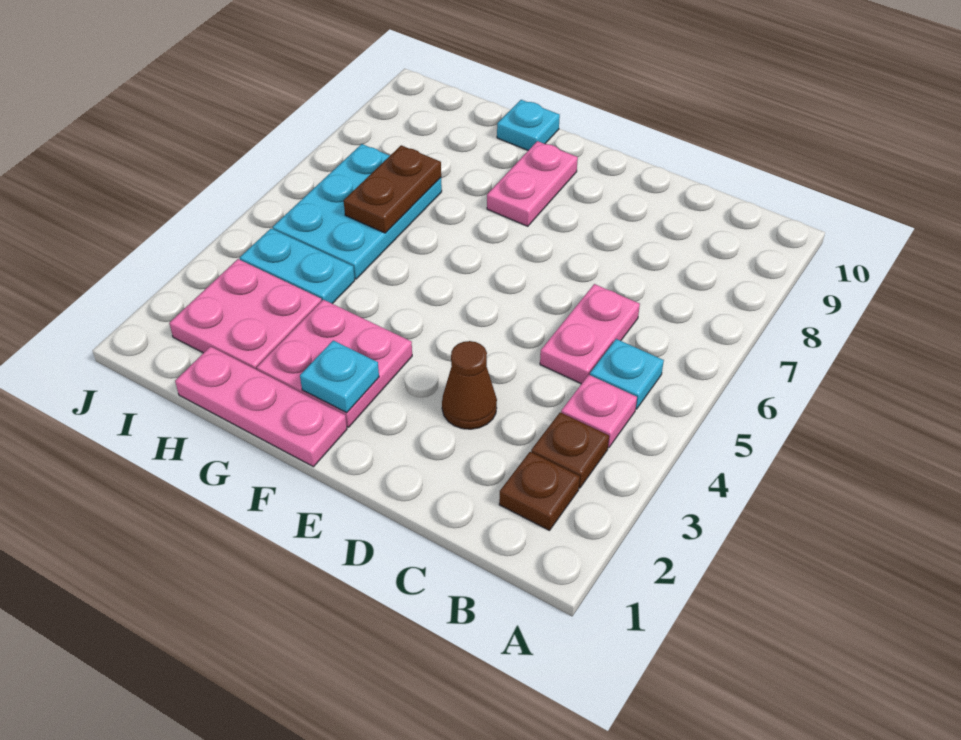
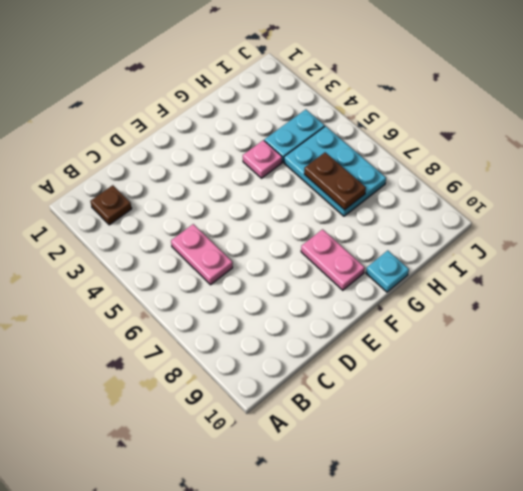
pink 1x1 plate [243,140,282,178] -> pink 1x1 plate moved to [561,375,637,448]
none -> brown 1x1 plate [531,412,609,488]
none -> cyan 1x1 plate [590,339,664,409]
none -> brown 1x1 cone [442,341,497,429]

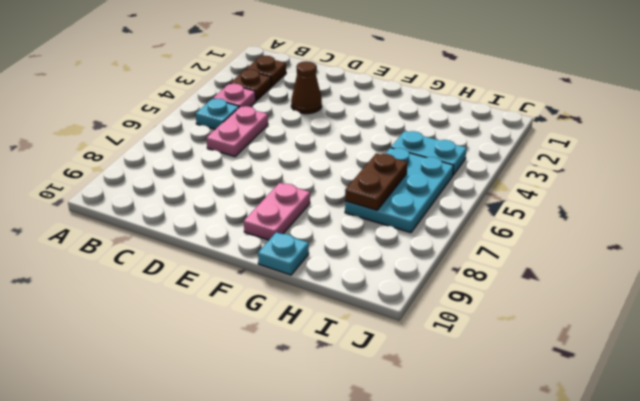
none -> pink 1x3 plate [175,347,347,467]
none -> pink 2x2 plate [257,300,412,427]
none -> pink 2x2 plate [169,259,322,370]

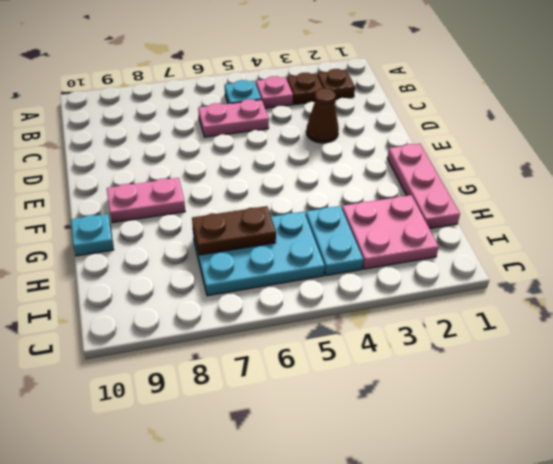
none -> pink 2x2 plate [257,300,412,427]
none -> cyan 1x1 plate [300,341,379,413]

